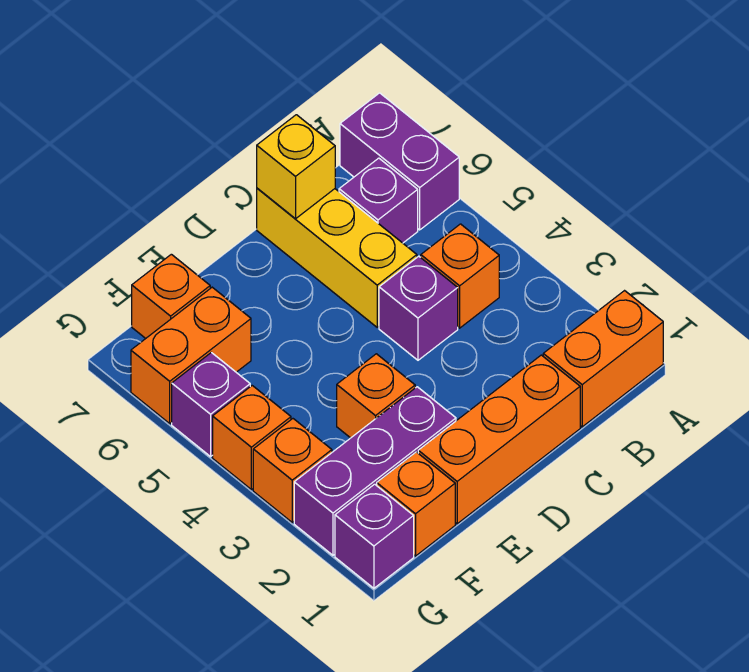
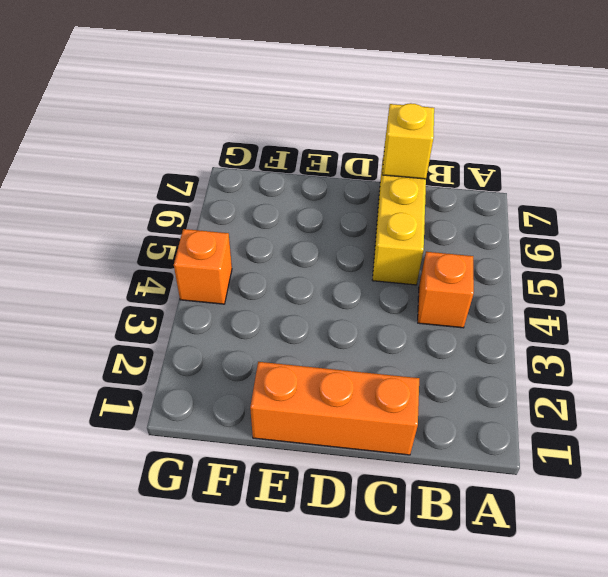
none -> orange 1x2 brick [543,291,663,427]
none -> purple 1x2 brick [340,93,459,230]
none -> purple 1x1 brick [339,158,418,243]

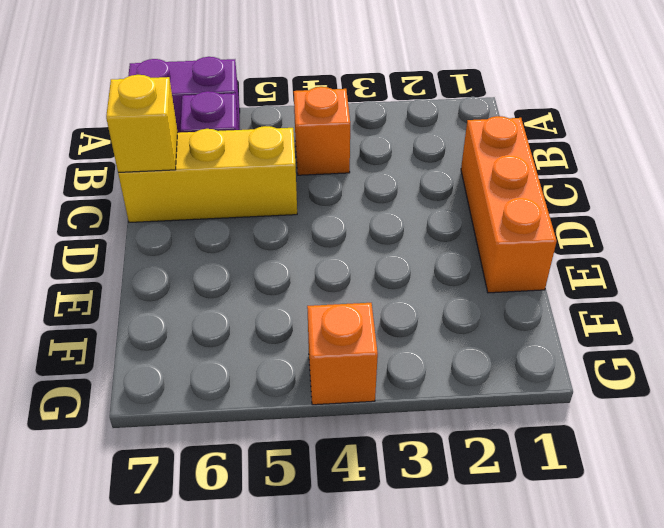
none -> orange 1x2 brick [543,291,663,427]
none -> purple 1x1 brick [379,256,458,360]
none -> purple 1x3 brick [294,387,456,555]

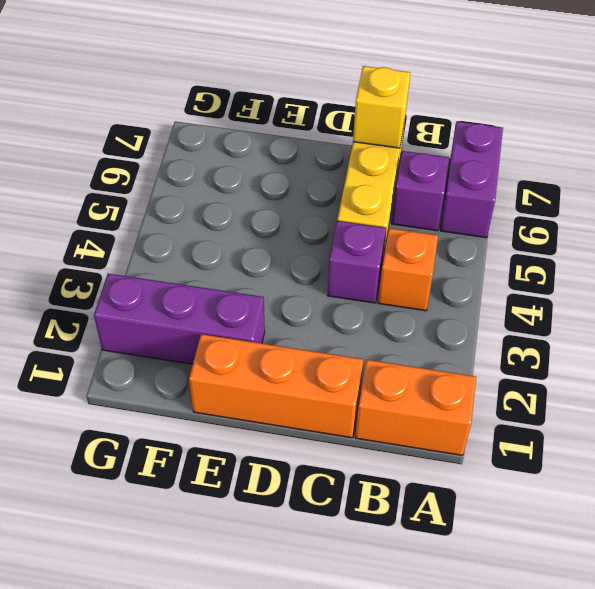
none -> orange 1x1 brick [337,354,415,438]
none -> orange 1x1 brick [377,452,455,556]
none -> orange 1x2 brick [131,287,251,424]

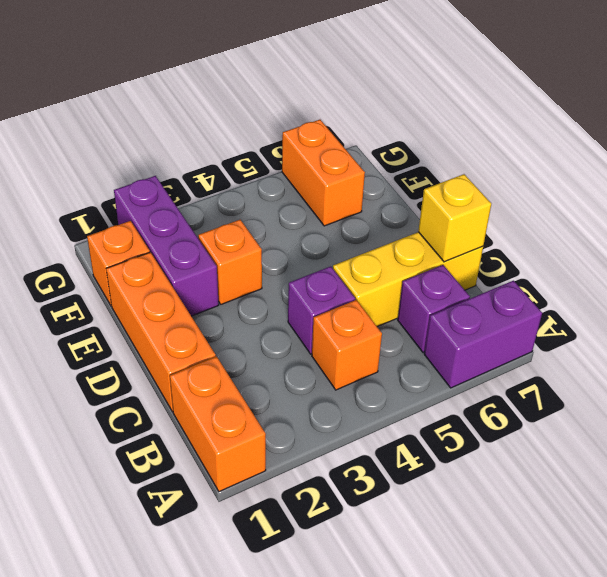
none -> orange 1x1 brick [132,254,210,339]
none -> purple 1x1 brick [335,484,414,588]
none -> orange 1x1 brick [253,419,332,522]

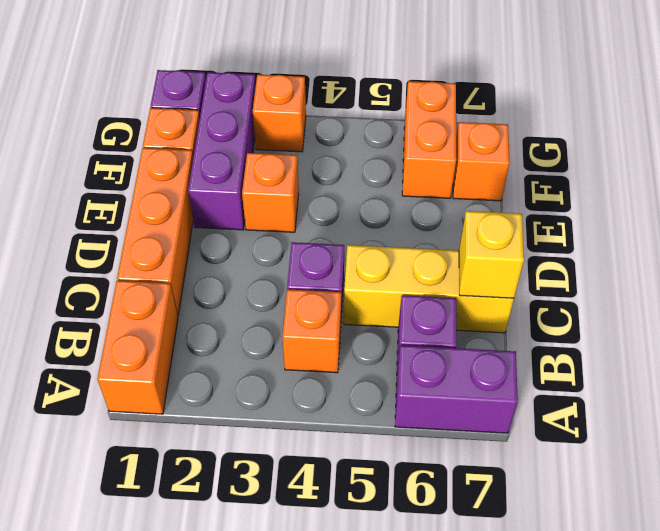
none -> orange 1x1 brick [213,386,291,489]
none -> purple 1x1 brick [172,352,250,457]

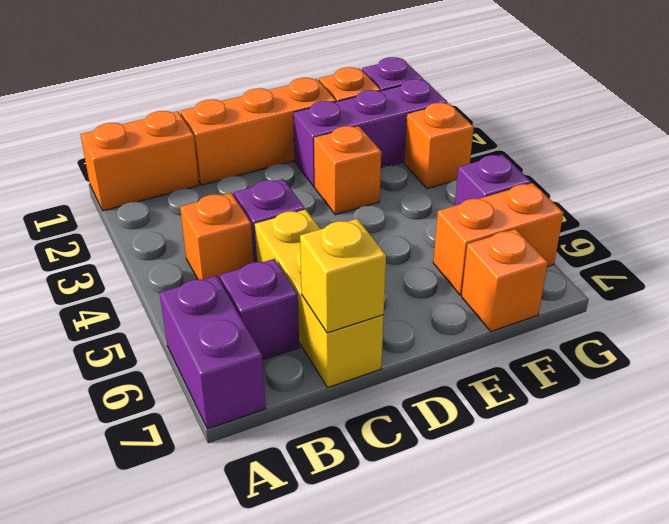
none -> orange 1x1 brick [213,386,291,489]

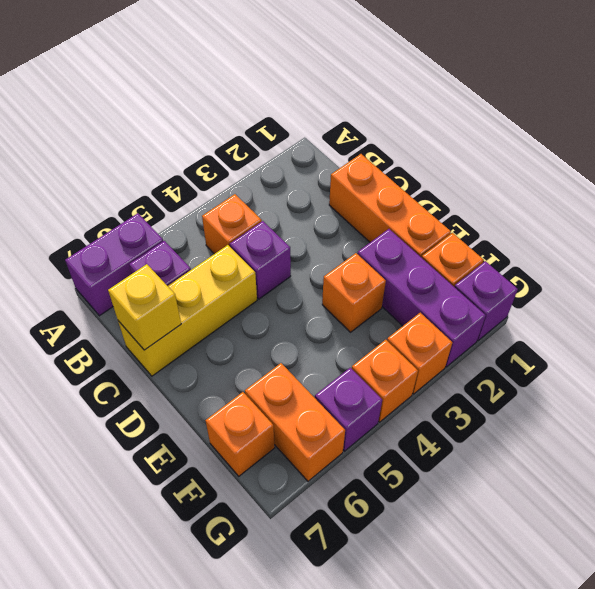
none -> orange 1x2 brick [543,291,663,427]

